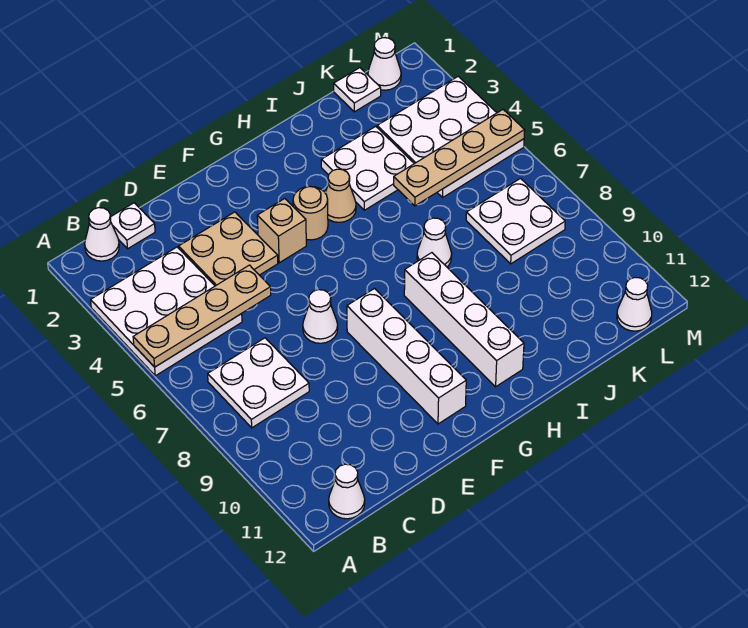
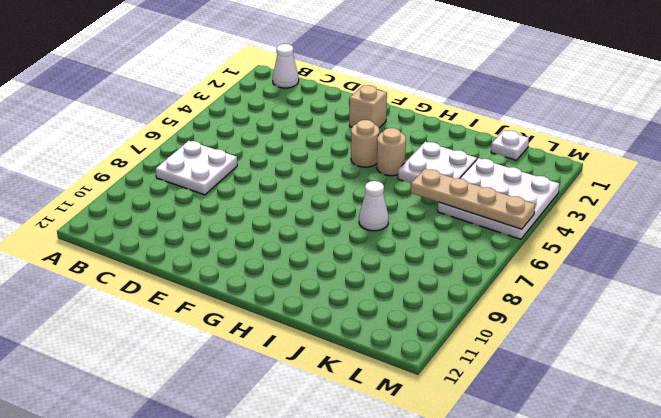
tan 1x1 brick [349,85,387,128] -> tan 1x1 brick moved to [257,199,306,263]
tan 1x1 round brick [377,128,406,176] -> tan 1x1 cone [325,169,356,222]
none -> white 3x3 plate [91,247,242,376]
none -> white 1x1 cone [329,464,365,519]
none -> white 1x1 plate [111,203,155,249]

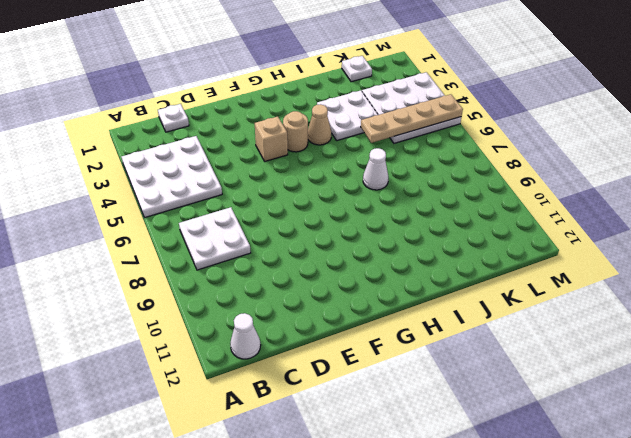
none -> white 1x1 cone [85,208,119,261]
none -> tan 2x2 plate [179,212,278,286]
none -> white 1x1 cone [303,290,338,343]

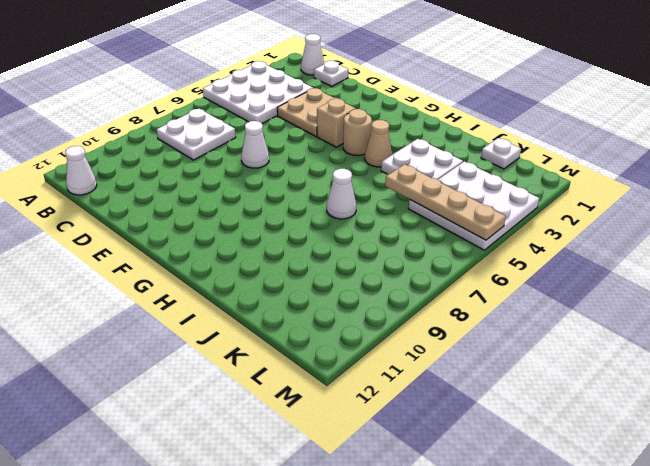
none -> white 1x4 brick [347,289,466,424]
none -> white 1x4 brick [404,253,524,387]
none -> white 2x2 plate [466,179,565,264]

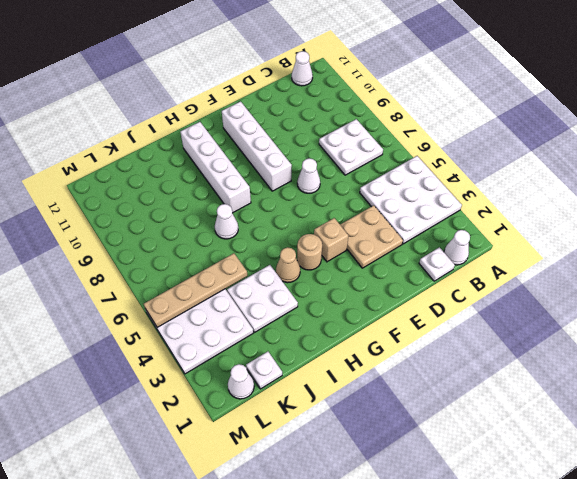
none -> white 2x2 plate [466,179,565,264]
none -> white 1x1 cone [617,277,652,331]
none -> tan 1x4 plate [133,265,271,367]

